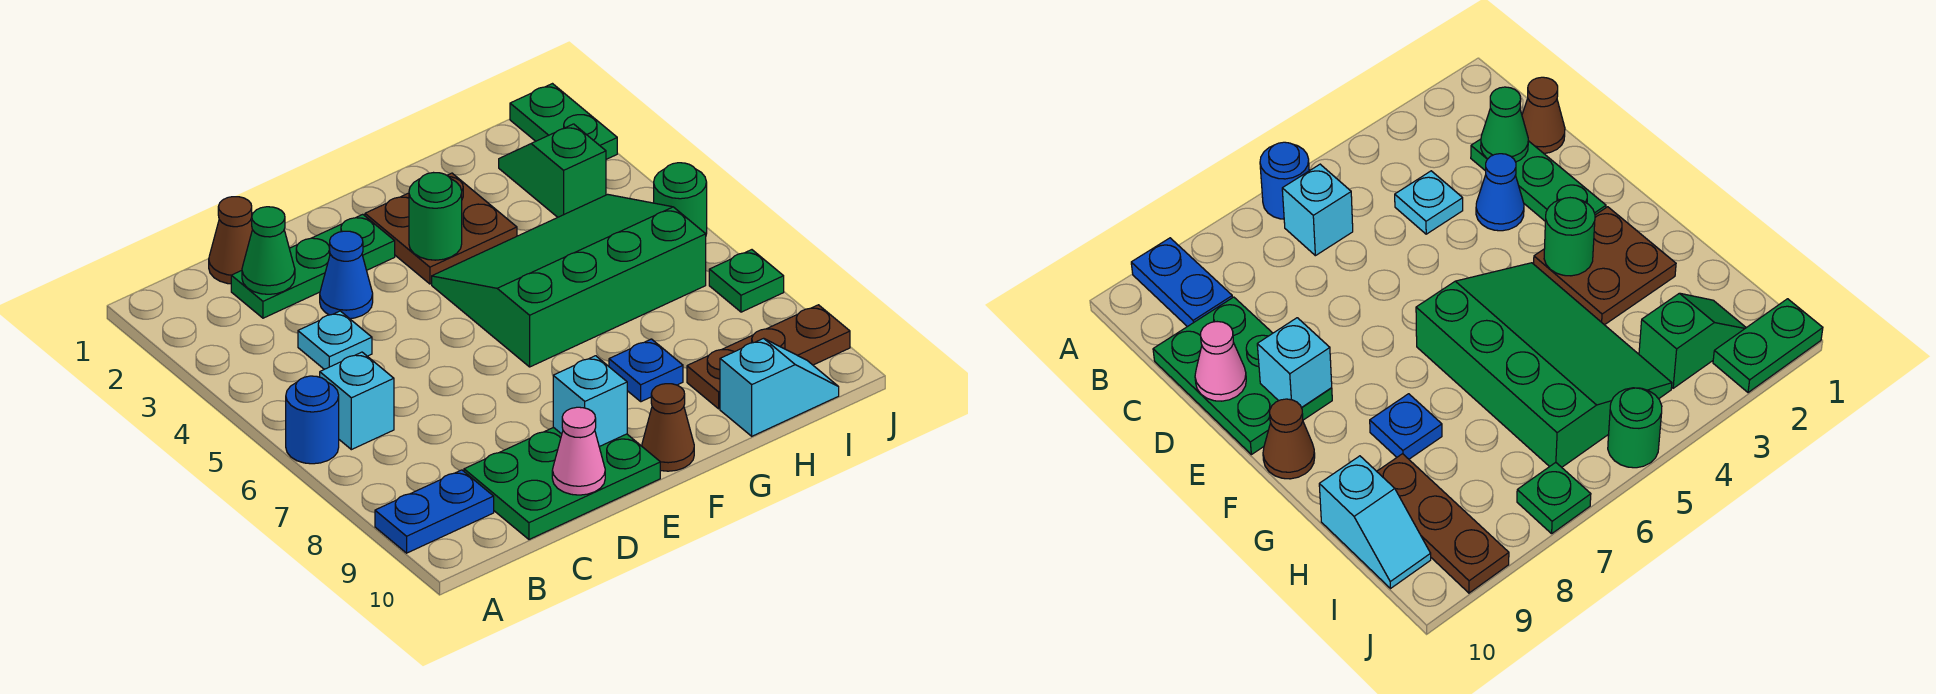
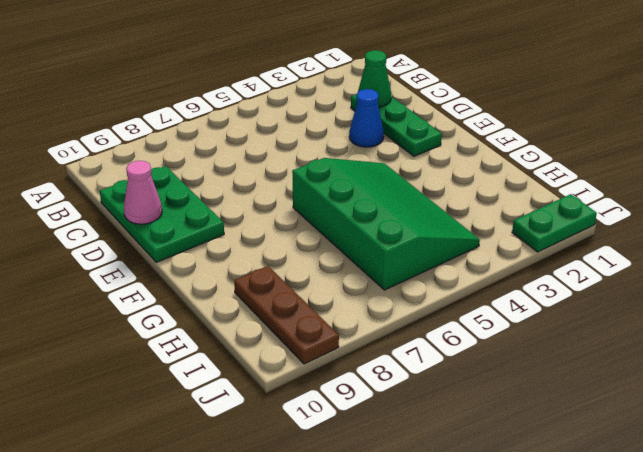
none -> blue 1x1 round brick [286,376,339,464]
none -> blue 1x2 plate [375,470,494,553]
none -> cyan 1x1 brick [320,352,394,450]

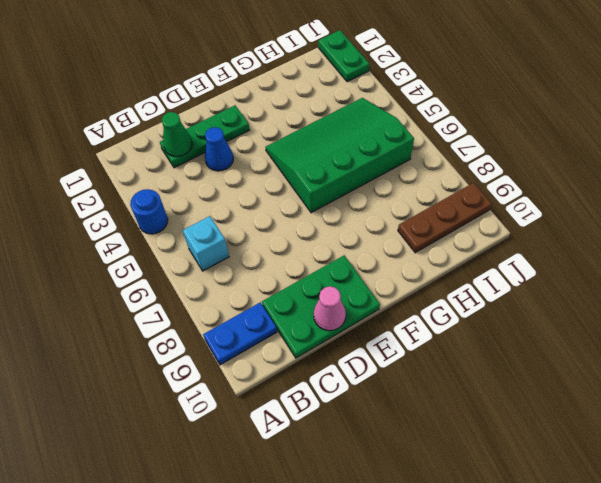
blue 1x1 round brick [130,189,168,234] -> blue 1x1 round brick moved to [286,376,339,464]
none -> brown 1x1 cone [209,197,252,284]
none -> cyan 1x1 plate [298,311,372,369]
none -> brown 2x2 plate [365,173,517,284]

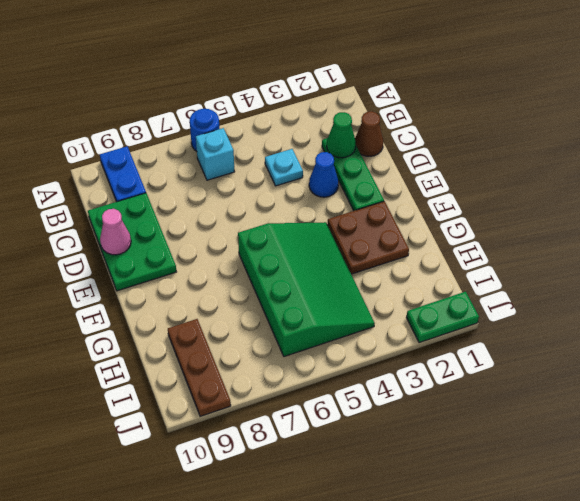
none -> brown 1x1 cone [642,384,694,471]
none -> blue 1x1 plate [609,339,683,402]
none -> cyan 1x2 slope [720,338,839,436]

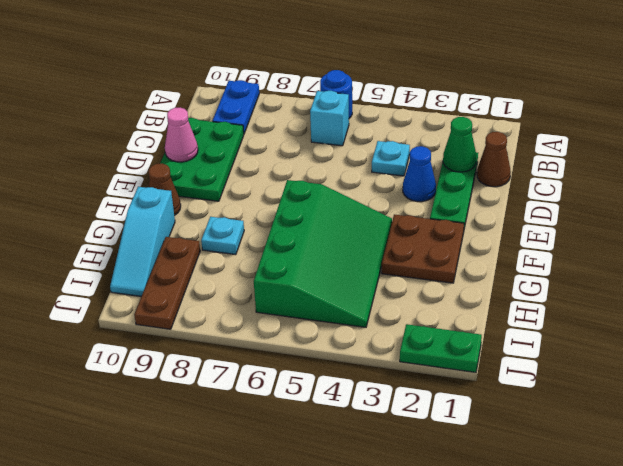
cyan 1x1 plate [201,217,244,255] -> blue 1x1 plate [609,339,683,402]
cyan 1x3 slope [110,187,175,296] -> cyan 1x2 slope [720,338,839,436]
none -> green 1x2 slope [499,124,606,217]
none -> green 1x1 round brick [654,163,707,234]
none -> green 1x1 plate [709,250,784,312]

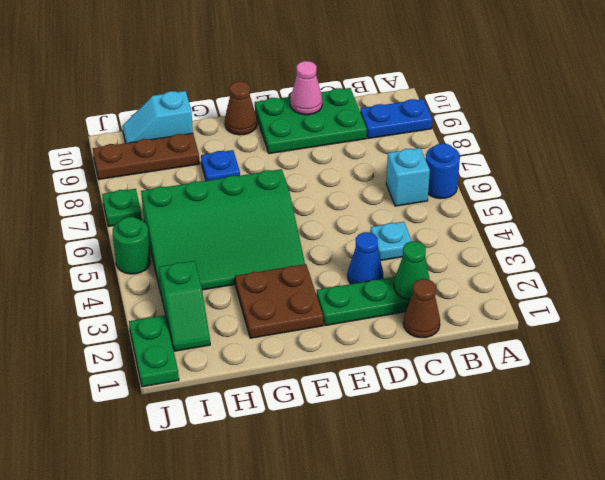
none -> cyan 1x1 brick [553,356,627,447]
none -> green 1x1 round brick [409,173,462,260]

